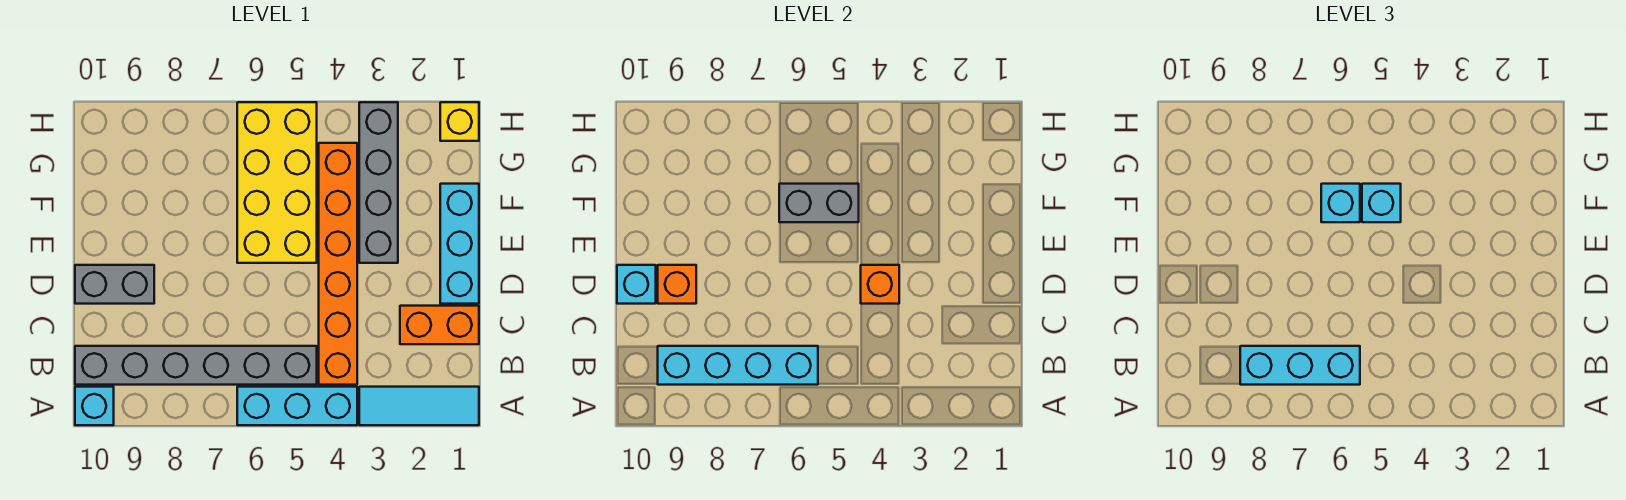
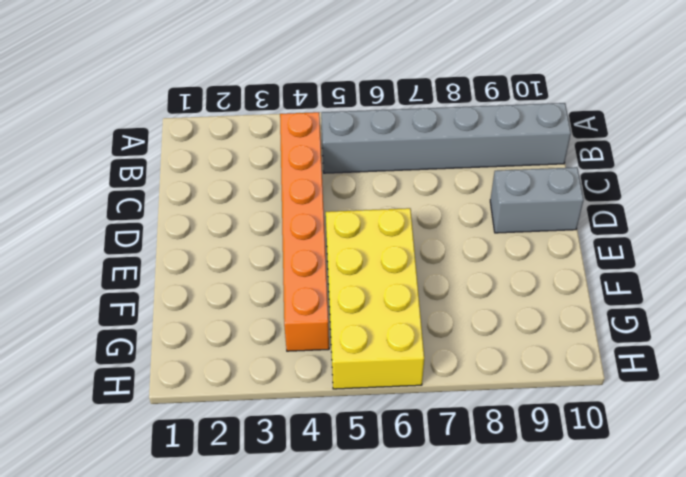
none -> cyan 1x3 tile [359,387,479,425]
none -> cyan 1x3 brick [237,387,357,425]
none -> cyan 1x1 brick [75,387,114,425]

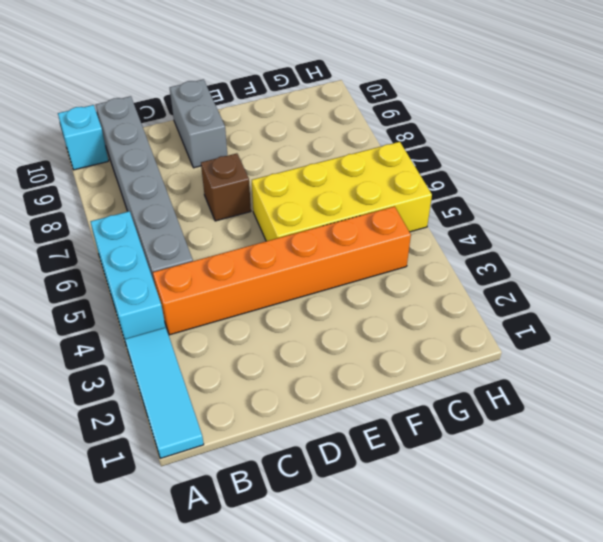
brown 1x1 brick [201,153,251,221] -> none
none -> orange 1x2 brick [400,306,479,344]
none -> cyan 1x3 brick [440,184,479,304]
none -> grey 1x4 brick [359,102,398,263]

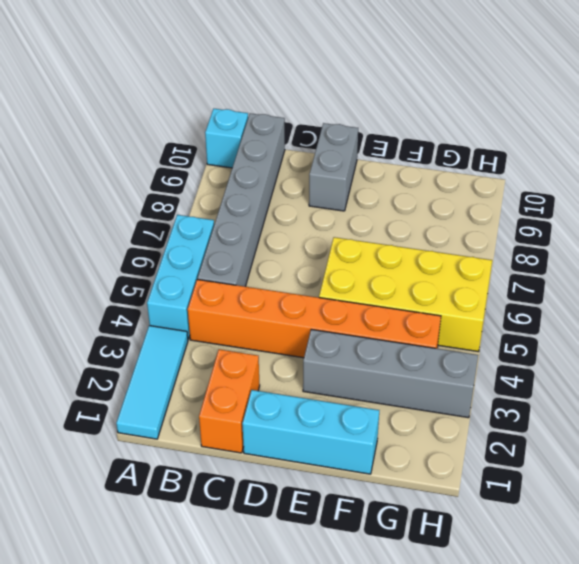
none -> yellow 1x1 brick [440,102,479,141]
none -> cyan 1x4 brick [658,346,818,385]
none -> orange 1x1 brick [861,265,899,304]

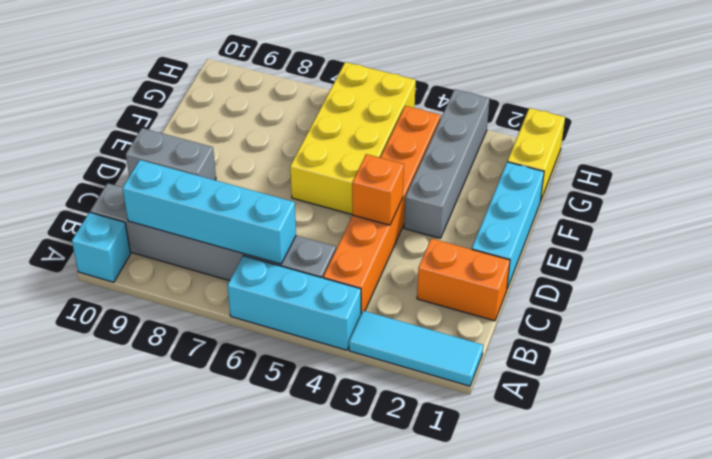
yellow 1x2 brick [507,108,565,202] -> yellow 1x1 brick [440,102,479,141]
none -> orange 1x1 brick [658,265,696,304]
none -> cyan 1x1 brick [617,265,656,304]
none -> grey 1x2 brick [779,184,859,222]

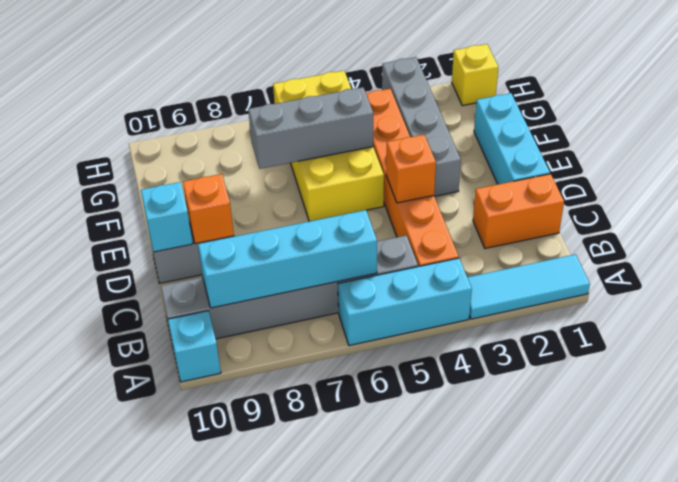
grey 1x3 brick [248,87,373,169] -> grey 1x2 brick [779,184,859,222]
none -> cyan 1x3 brick [1240,346,1360,385]
none -> cyan 1x1 brick [1362,184,1401,222]
none -> cyan 1x1 brick [1321,184,1360,222]

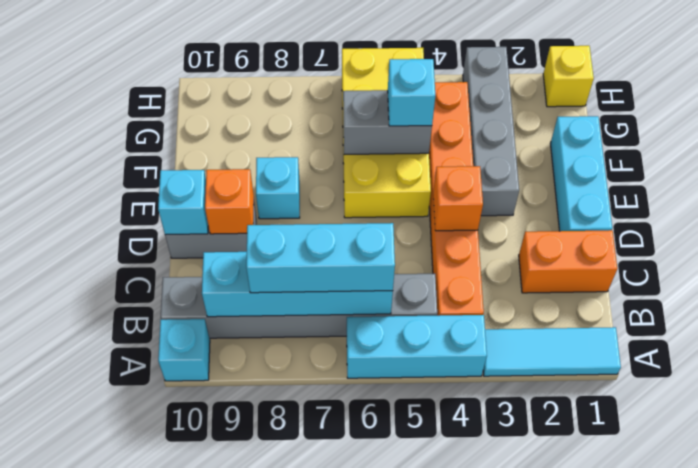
cyan 1x1 brick [256,157,300,219] -> cyan 1x1 brick moved to [1321,184,1360,222]

